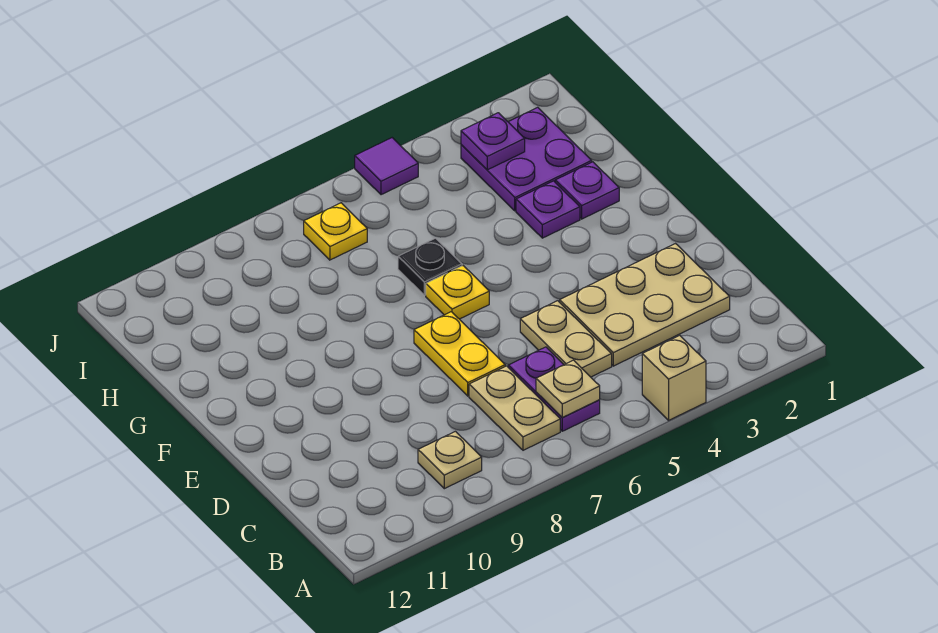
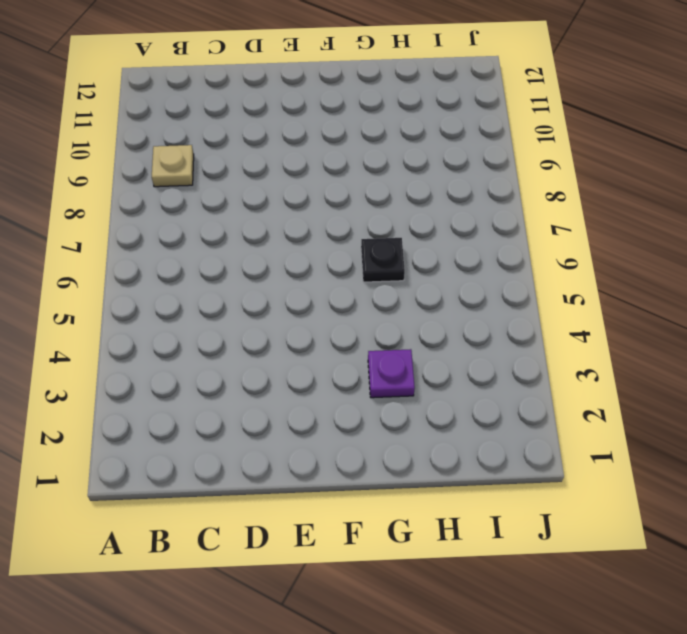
none -> tan 1x1 brick [642,335,706,420]
none -> purple 1x2 plate [508,347,600,431]
none -> tan 1x2 plate [469,366,560,450]

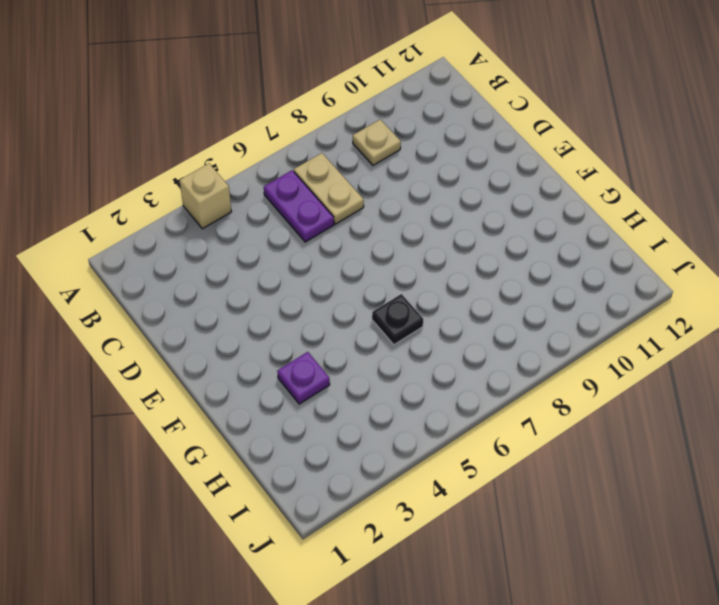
none -> tan 2x3 plate [560,244,730,366]
none -> tan 1x2 plate [520,301,612,377]
none -> yellow 1x2 plate [414,312,505,396]

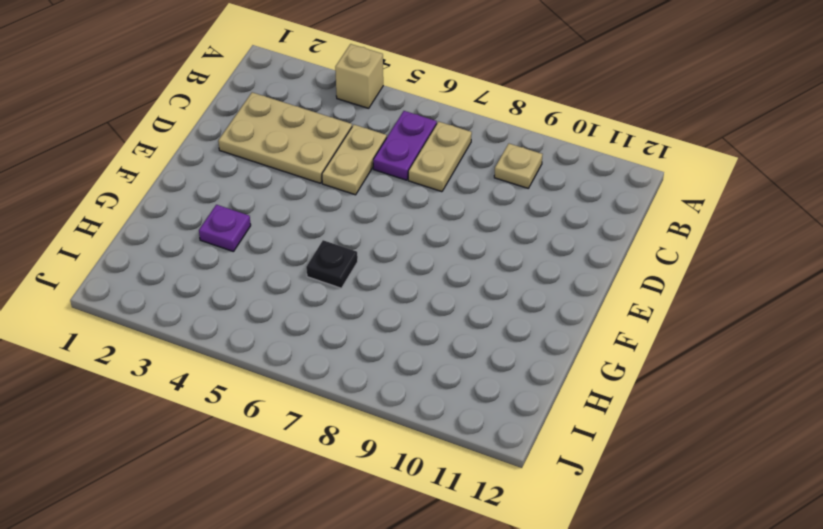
none -> yellow 1x2 plate [414,312,505,396]
none -> yellow 1x1 plate [426,266,489,319]
none -> purple 1x1 plate [555,162,619,219]

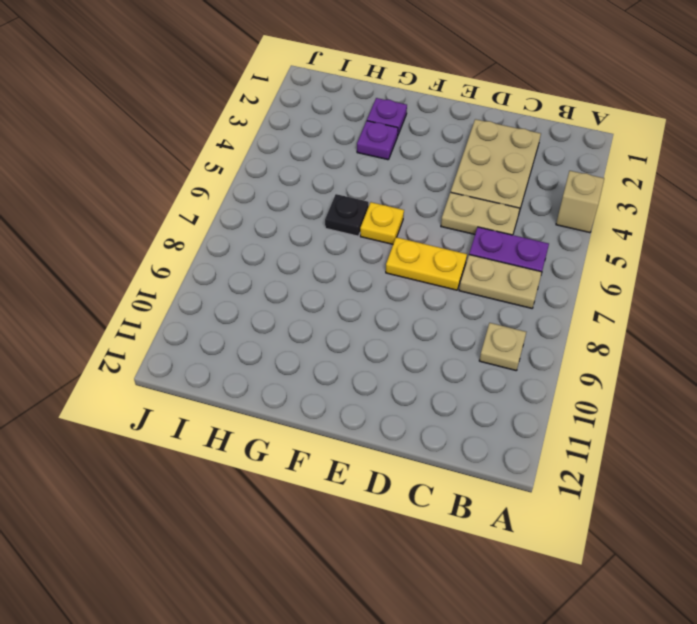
none -> purple 2x2 plate [461,107,592,211]
none -> yellow 1x1 plate [304,203,367,260]
none -> purple 1x1 tile [355,138,418,195]

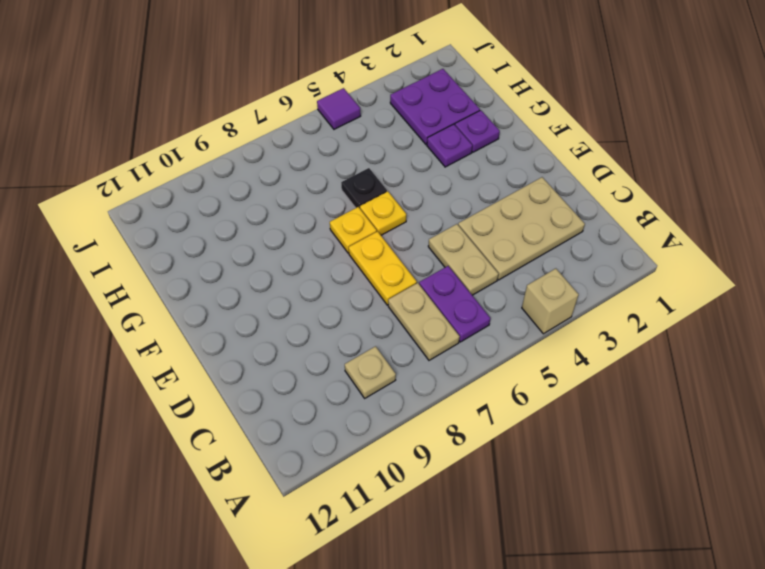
yellow 1x1 plate [330,207,377,253] -> yellow 1x1 plate moved to [304,203,367,260]
none -> tan 1x1 plate [536,360,600,417]
none -> purple 1x1 plate [461,113,525,170]

